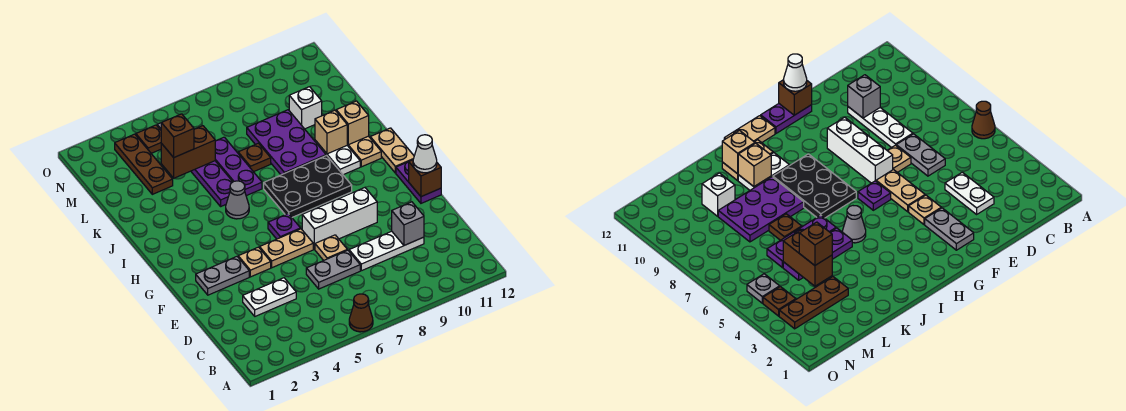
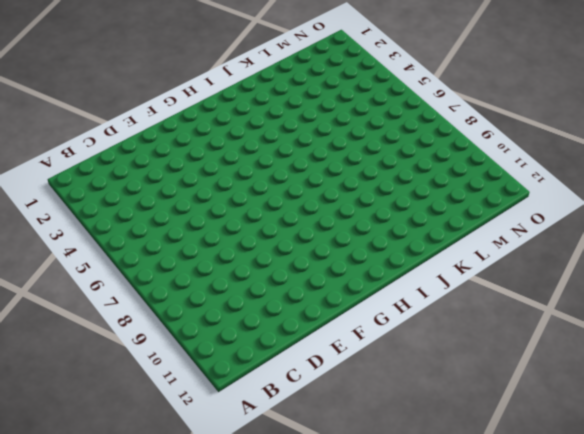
none -> brown 1x1 cone [349,294,373,332]
none -> white 1x2 plate [243,278,296,316]
none -> grey 1x2 plate [306,250,360,289]
none -> white 1x3 plate [349,231,424,271]

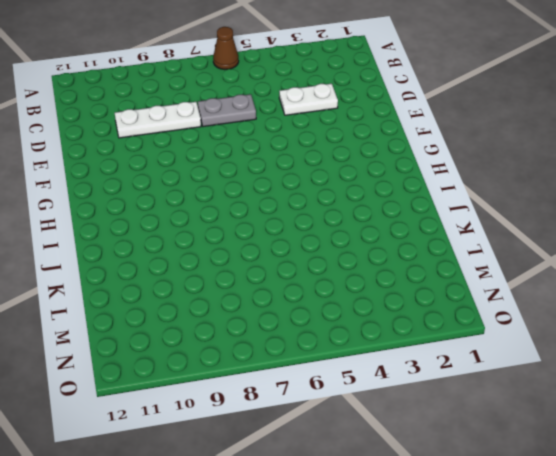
none -> tan 1x1 plate [315,235,347,260]
none -> grey 1x2 plate [196,257,249,295]
none -> tan 1x1 plate [238,247,271,277]
none -> tan 1x2 plate [260,229,313,268]

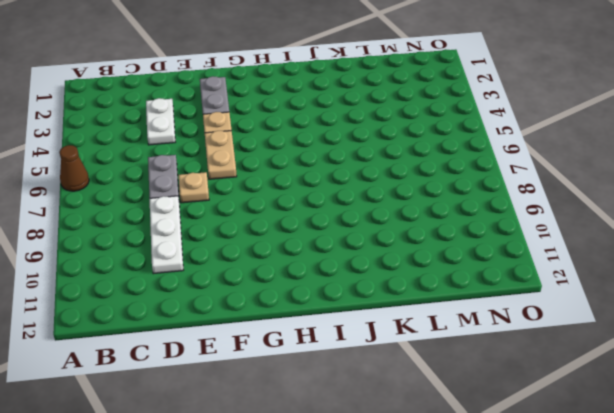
none -> white 1x3 brick [302,188,377,249]
none -> purple 1x2 plate [396,162,441,203]
none -> purple 1x1 plate [268,214,301,239]
none -> black 2x3 plate [264,156,352,217]

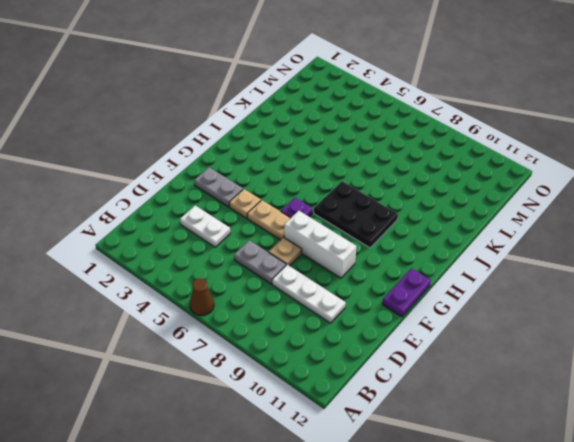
none -> tan 1x2 plate [370,128,414,173]
none -> grey 1x1 cone [226,181,249,219]
none -> white 1x2 plate [315,140,360,175]
none -> tan 1x2 plate [347,136,381,167]

